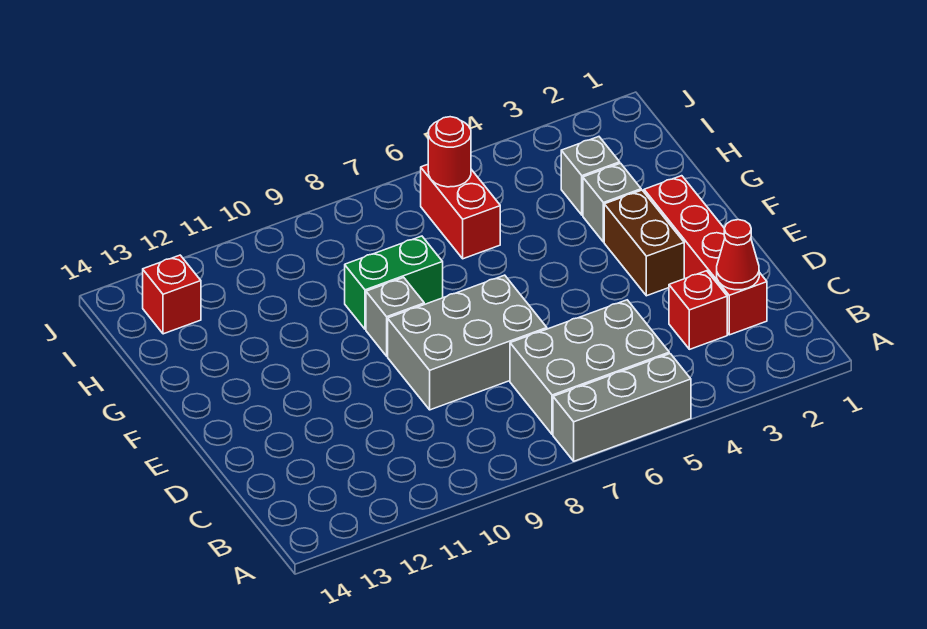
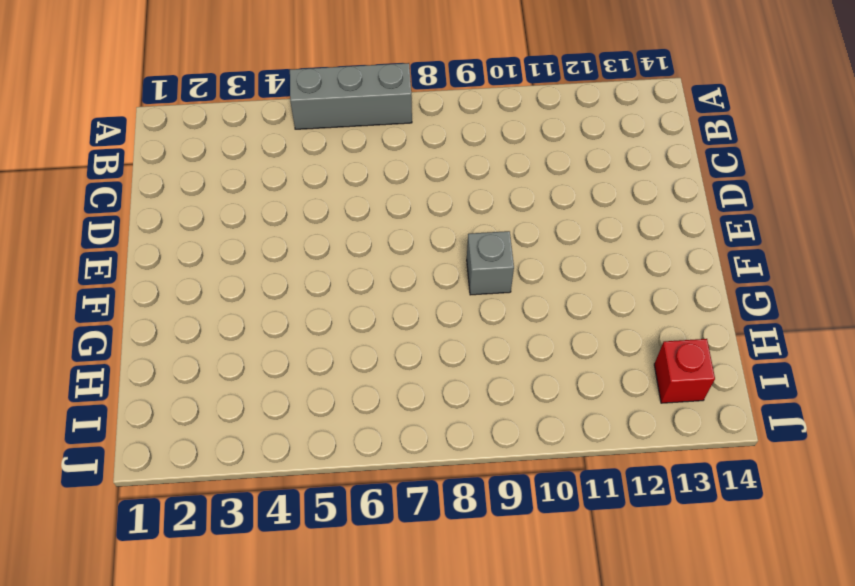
none -> grey 2x3 brick [510,300,669,435]
none -> red 1x4 brick [644,176,767,335]
none -> red 1x1 brick [669,271,727,349]

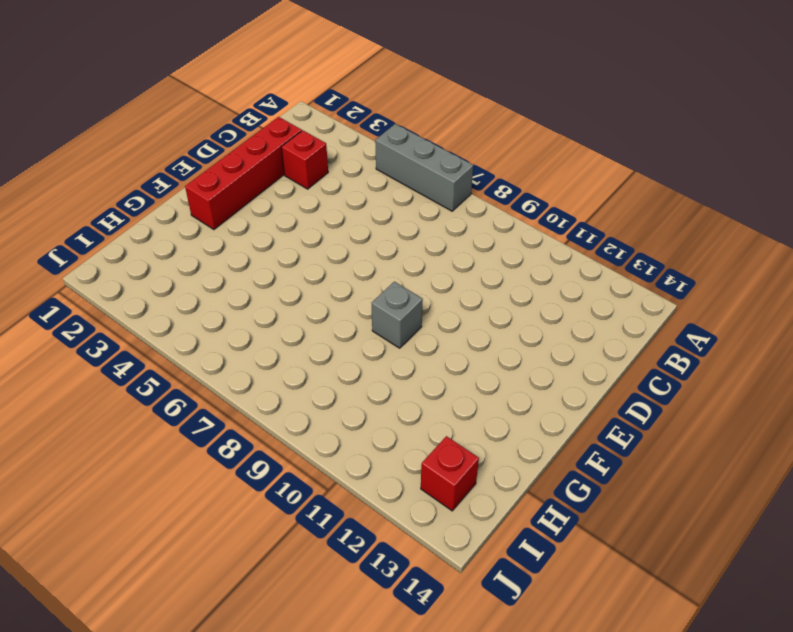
none -> grey 2x3 brick [510,300,669,435]
none -> grey 2x3 brick [388,275,547,410]
none -> brown 1x2 brick [604,190,684,296]

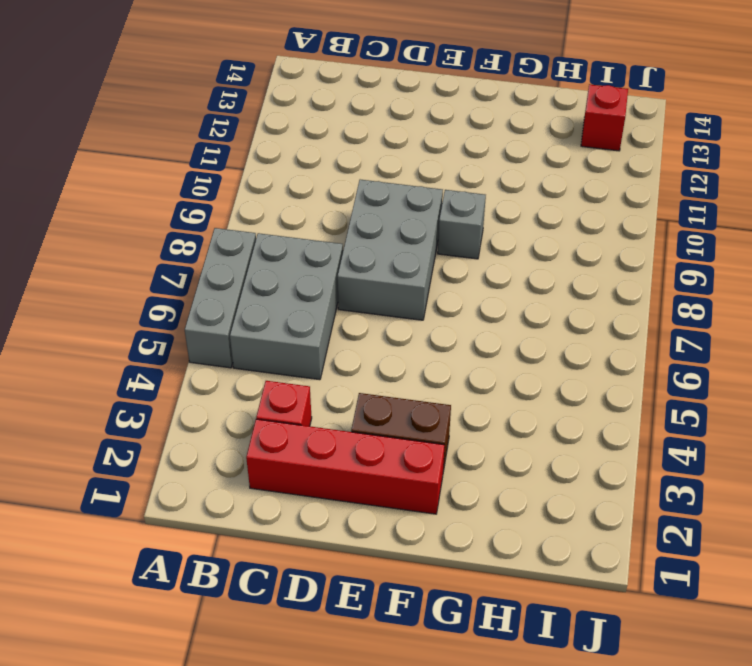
none -> grey 1x1 brick [583,163,641,242]
none -> green 1x2 brick [345,236,443,329]
none -> grey 1x1 brick [561,137,620,215]

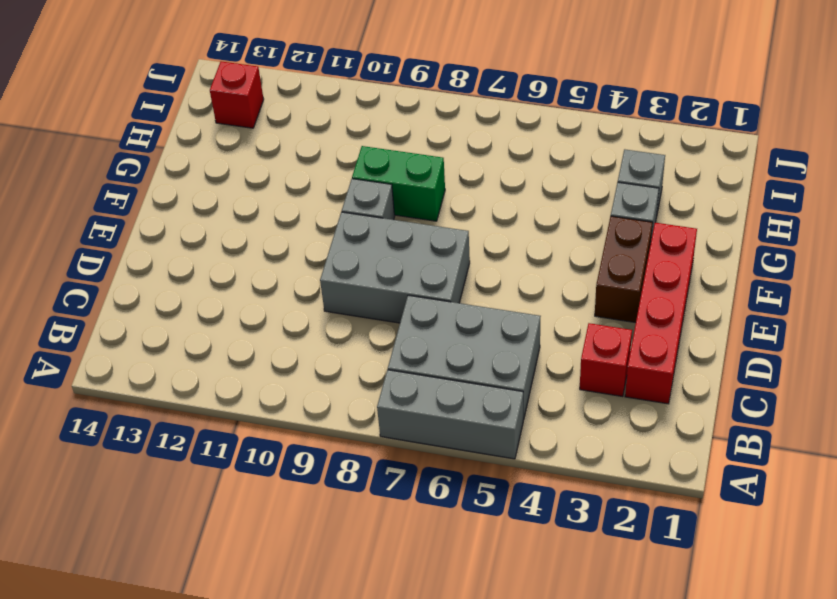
none -> red 1x2 brick [421,164,500,259]
none -> red 1x1 cone [717,220,759,290]
none -> red 1x1 round brick [428,117,471,187]

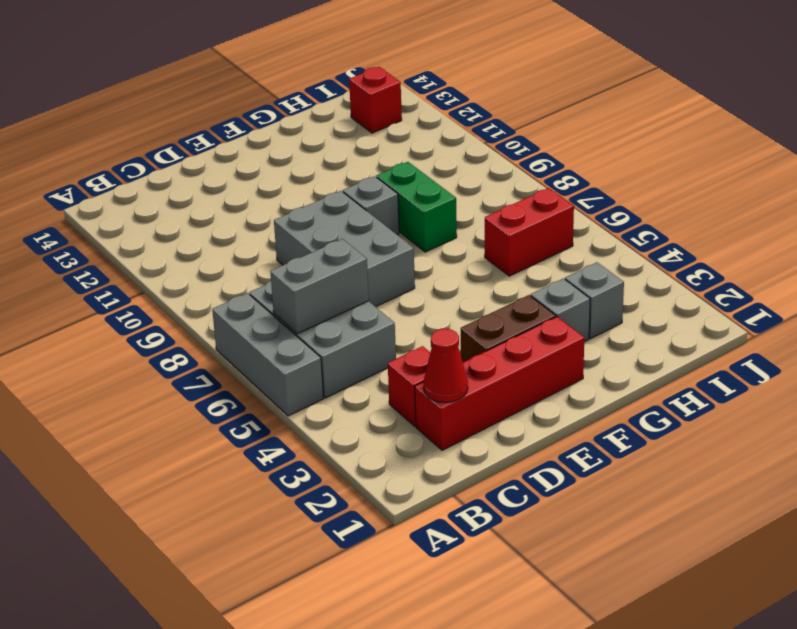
grey 1x2 brick [270,239,369,334] -> none
none -> red 1x1 round brick [428,117,471,187]

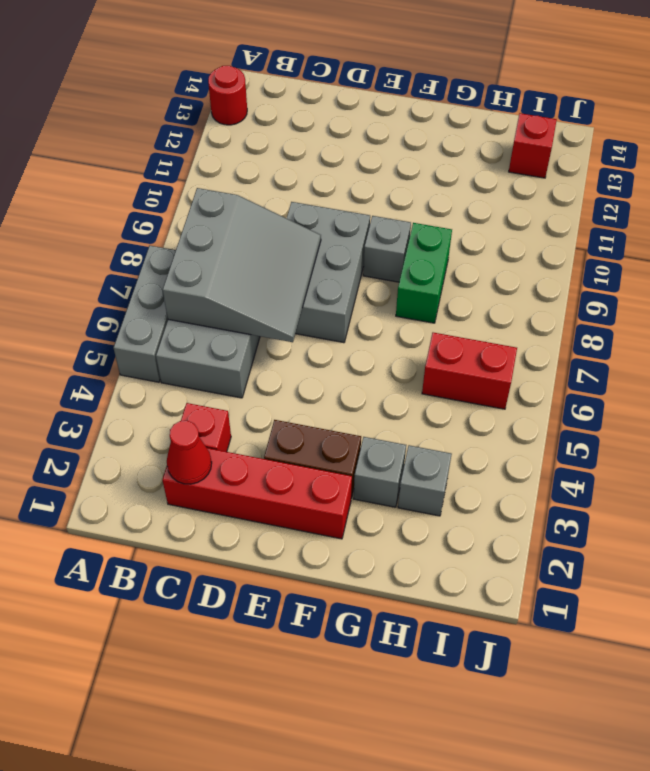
red 1x1 round brick [208,66,247,125] -> red 1x1 round brick moved to [428,117,471,187]
grey 3x3 slope [163,188,321,342] -> none

